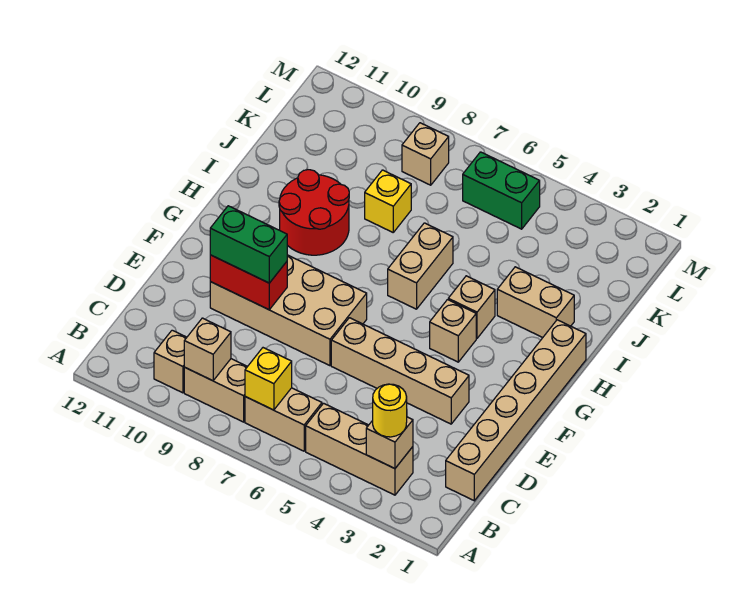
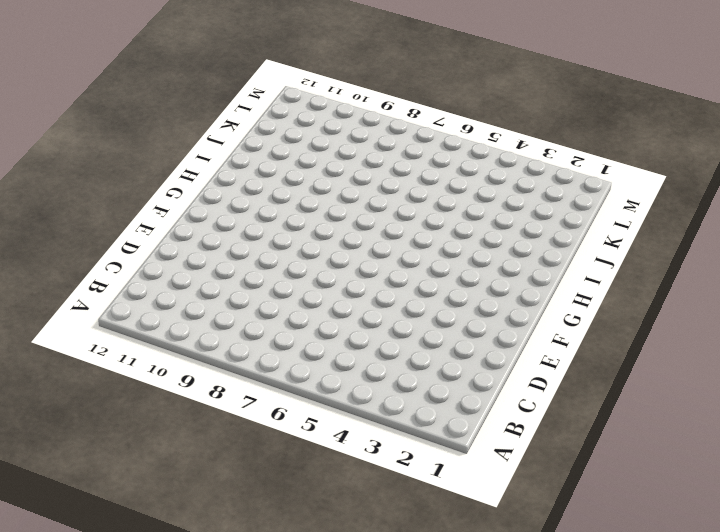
none -> tan 1x3 brick [306,403,413,495]
none -> tan 1x2 brick [245,388,322,451]
none -> tan 1x2 brick [184,359,247,422]

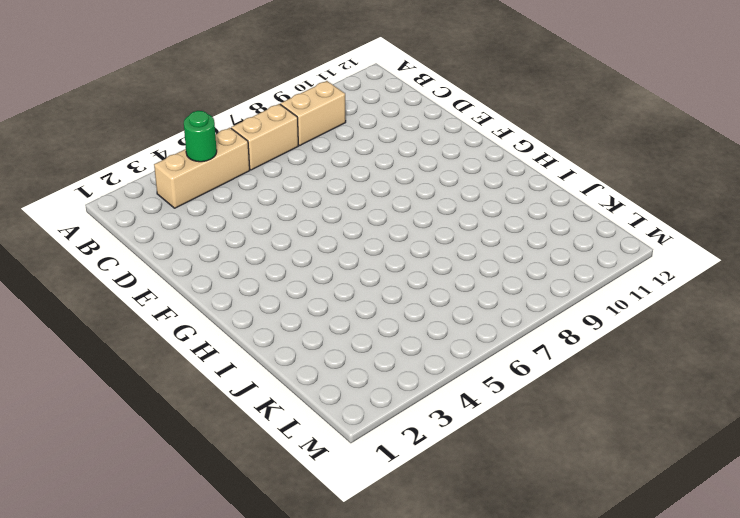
green 1x1 round brick [184,111,217,162] -> none
none -> tan 1x1 brick [154,330,187,393]
none -> tan 1x6 brick [446,320,586,501]
none -> tan 1x4 brick [331,318,469,424]

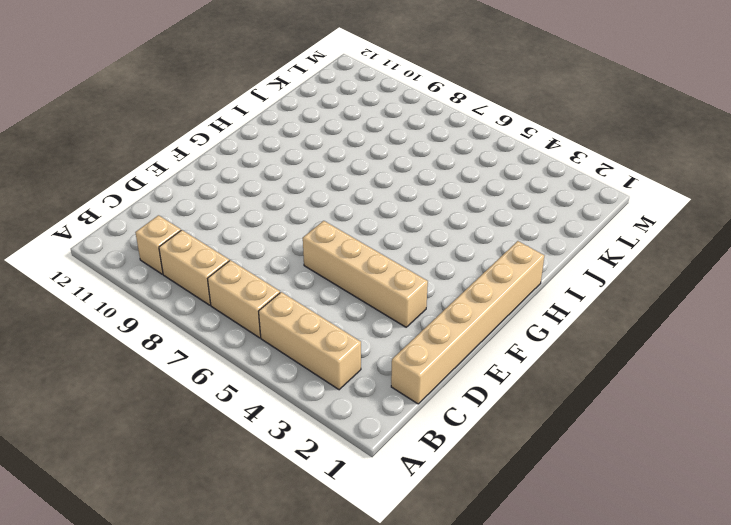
none -> tan 2x4 brick [210,255,367,366]
none -> tan 1x1 brick [430,300,476,362]
none -> tan 1x1 brick [448,276,495,338]

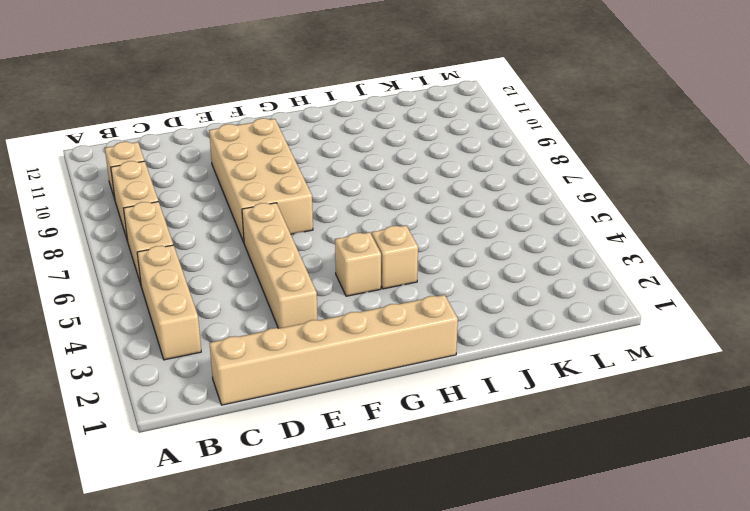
none -> tan 1x2 brick [388,223,453,309]
none -> red 2x2 round brick [279,170,349,255]
none -> tan 1x2 brick [497,267,574,337]

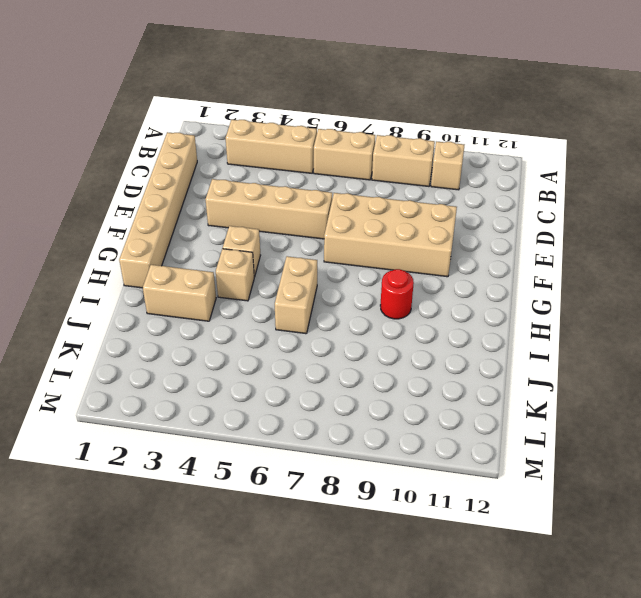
red 1x1 round brick [380,269,414,319] -> red 2x2 round brick [279,170,349,255]
none -> yellow 1x1 brick [365,170,411,232]
none -> green 1x2 brick [463,152,540,229]
none -> tan 1x1 brick [402,123,449,185]

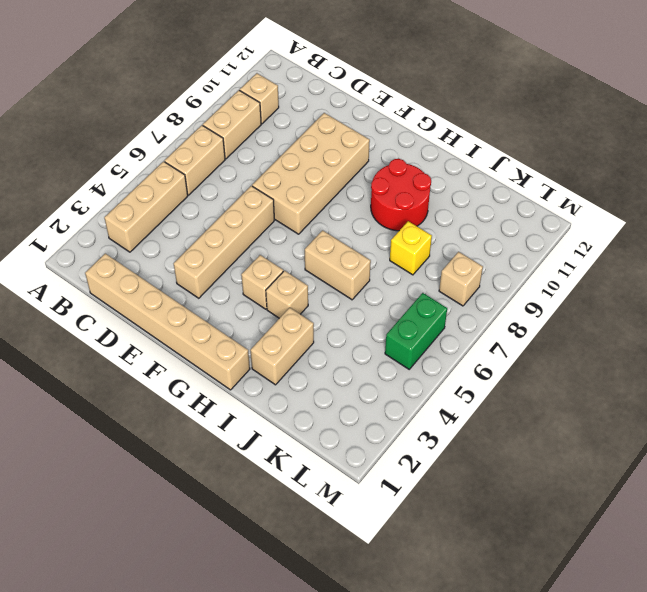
none -> tan 1x1 brick [366,417,413,469]
none -> yellow 1x1 brick [245,348,292,410]
none -> tan 1x1 brick [184,318,231,381]

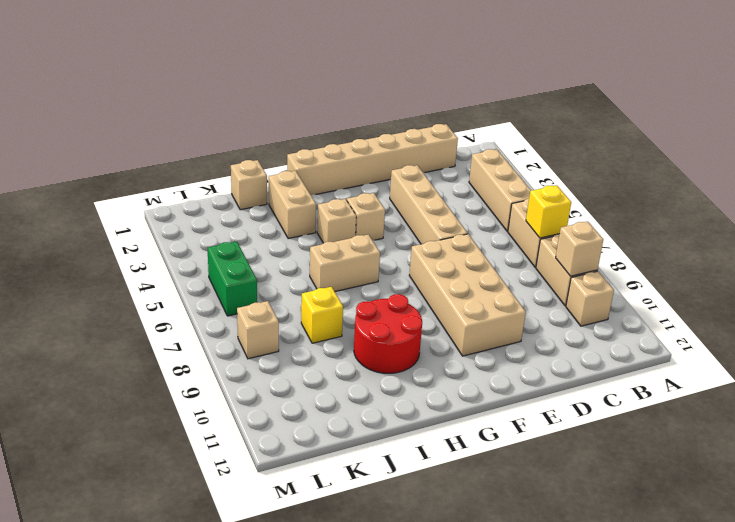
tan 1x1 brick [231,160,267,210] -> tan 1x1 brick moved to [366,417,413,469]
none -> red 1x2 brick [210,255,287,310]
none -> yellow 1x1 round brick [373,384,407,437]
none -> green 1x2 brick [210,206,287,283]

